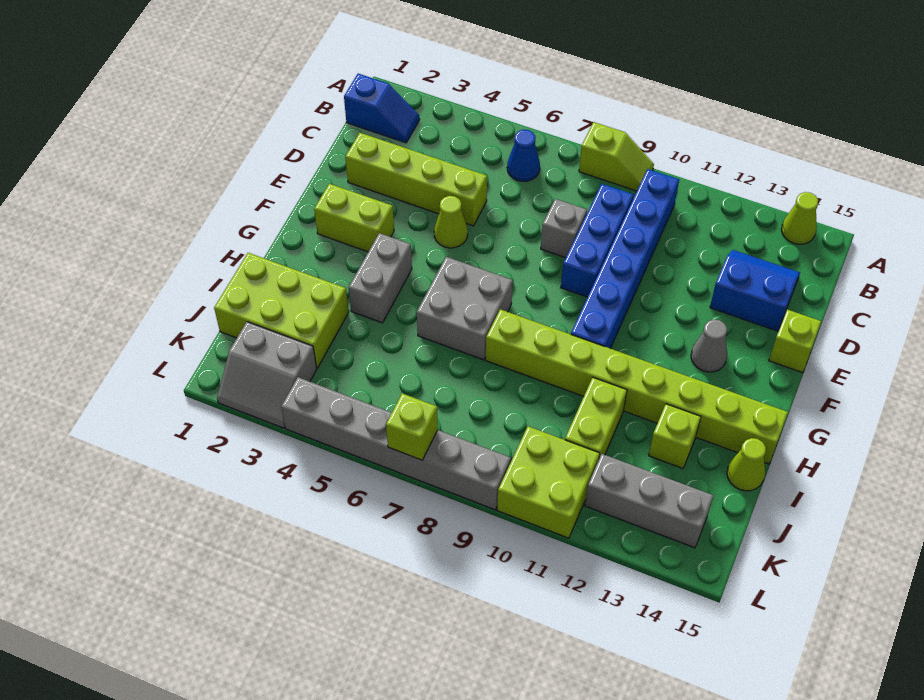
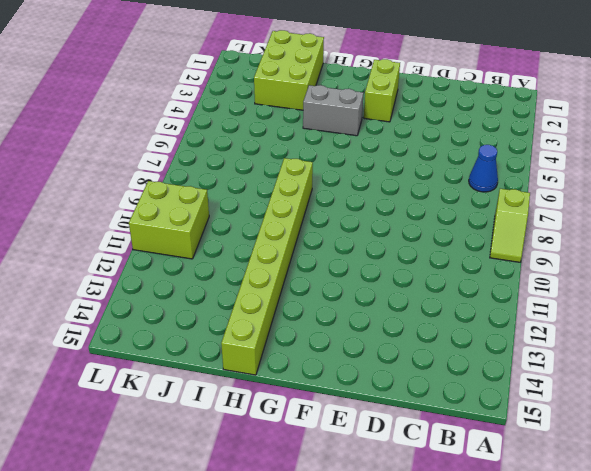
none -> lime 1x1 cone [781,192,818,244]
none -> blue 1x2 slope [344,74,420,143]
none -> blue 1x6 brick [571,169,679,348]

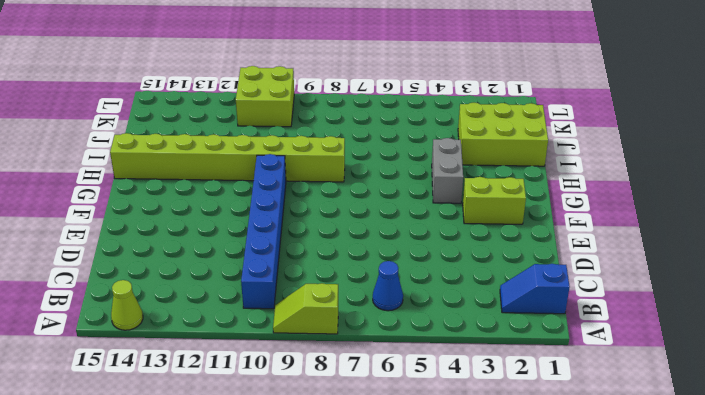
none -> blue 1x3 brick [561,184,633,297]
none -> blue 2x2 slope [710,250,800,331]
none -> lime 1x4 brick [345,133,487,226]

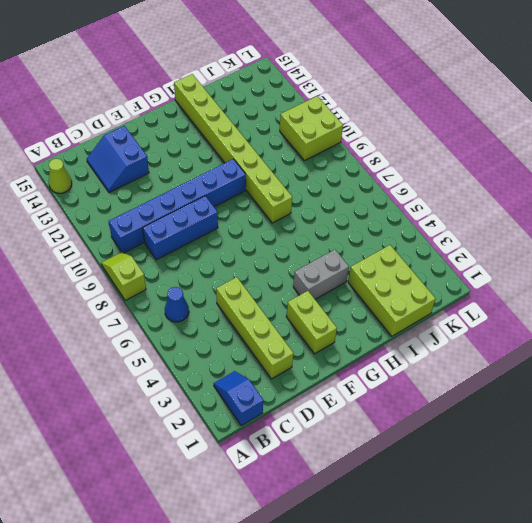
none -> grey 1x1 brick [541,199,587,258]
none -> lime 1x1 cone [434,196,468,248]
none -> lime 1x1 brick [769,310,821,373]

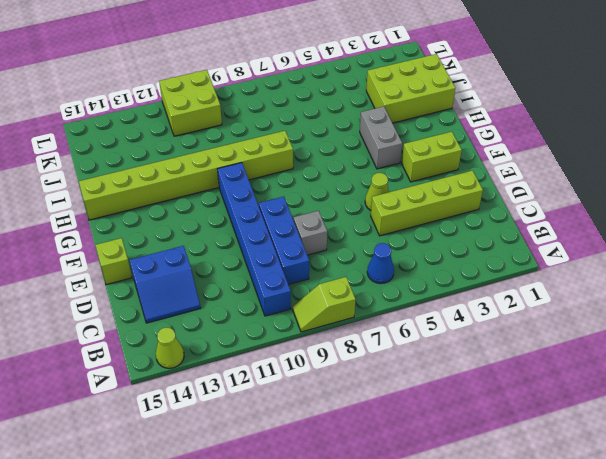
none -> blue 1x2 slope [344,74,420,143]
none -> grey 1x1 cone [691,320,727,372]
none -> grey 2x2 brick [417,257,513,360]

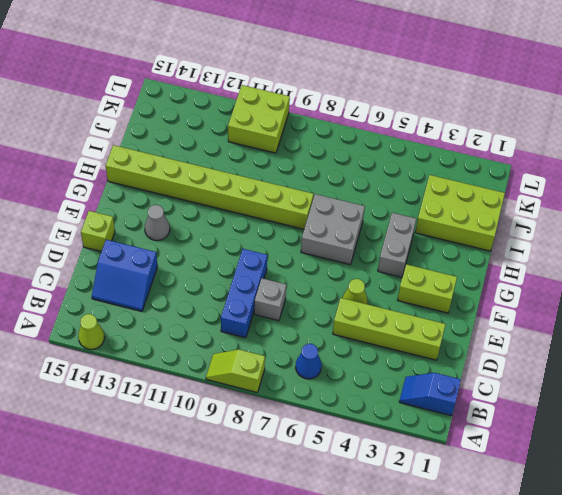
none -> blue 1x6 brick [571,169,679,348]
none -> lime 1x2 brick [565,378,627,458]
none -> lime 1x1 brick [649,404,701,468]

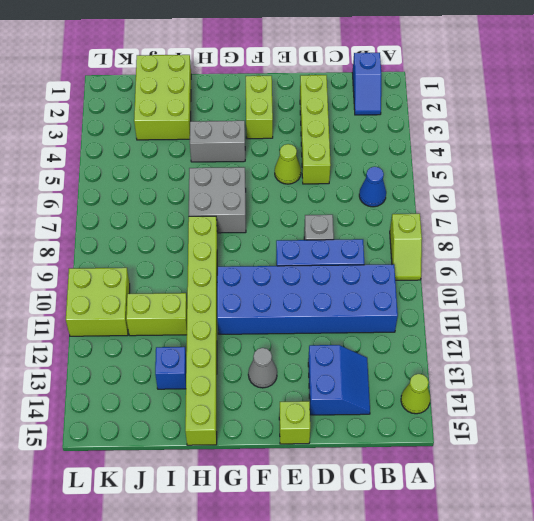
blue 2x6 brick [217,264,398,334] -> blue 1x6 brick [571,169,679,348]
blue 1x1 brick [155,347,186,389] -> lime 1x1 brick [649,404,701,468]
none -> lime 1x1 cone [727,438,766,491]
none -> grey 2x2 slope [217,322,317,428]
none -> grey 1x3 brick [585,454,713,548]

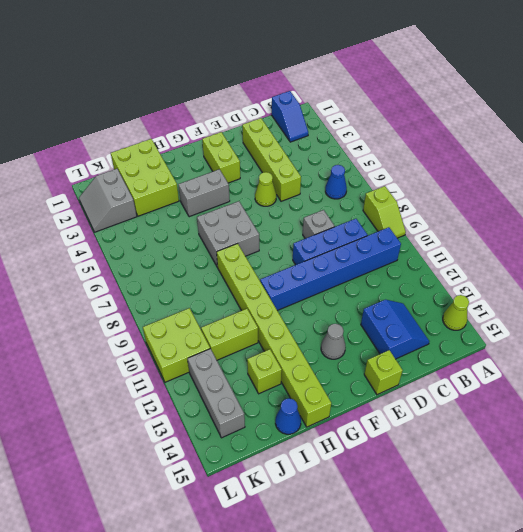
blue 1x1 cone [275,398,301,434] -> lime 1x1 cone [727,438,766,491]
none -> grey 1x6 brick [281,377,511,510]
none -> lime 1x1 brick [386,393,438,460]

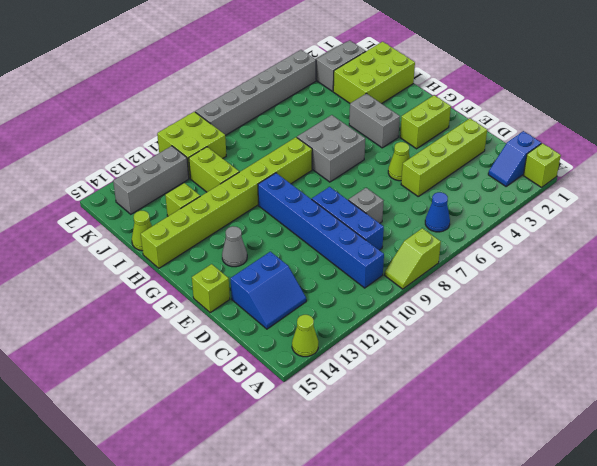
lime 1x1 brick [523,143,561,187] -> lime 1x1 brick moved to [386,393,438,460]

